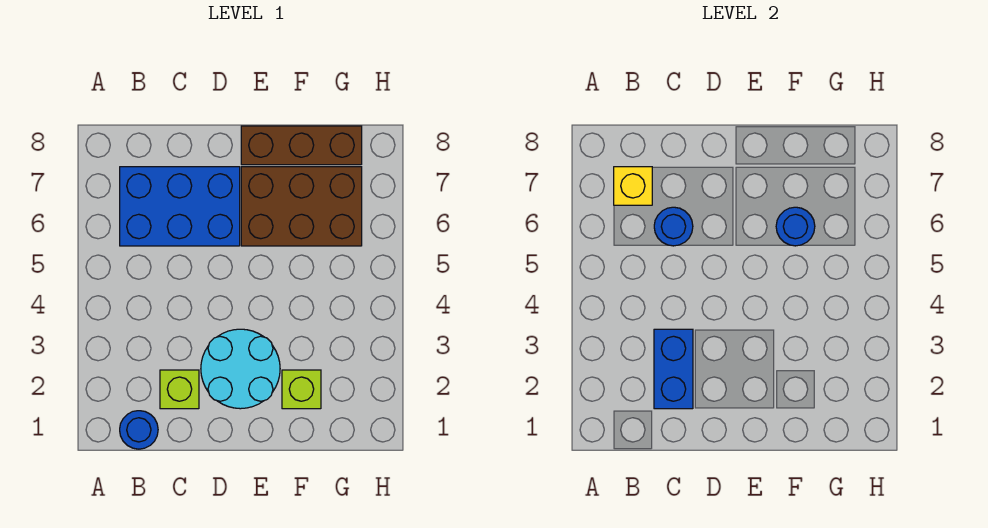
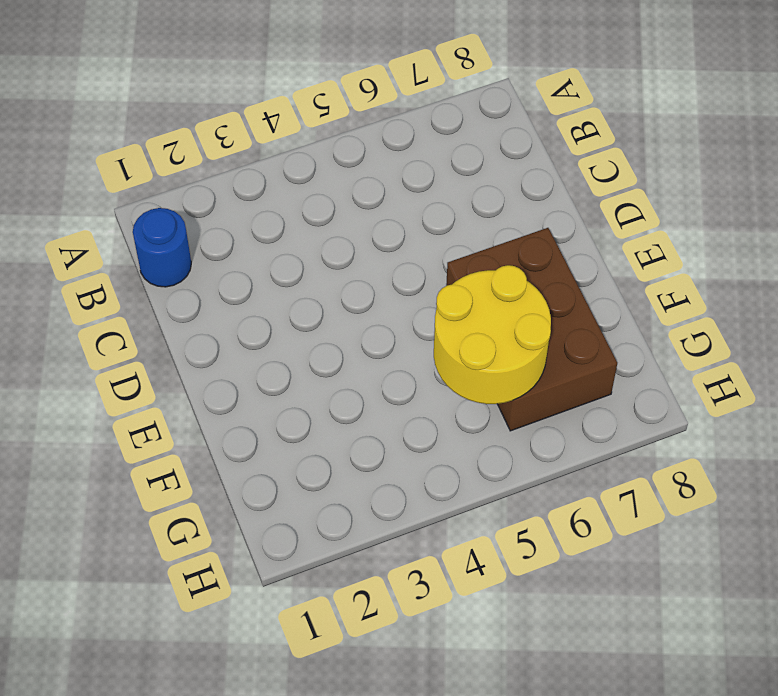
yellow 2x2 round brick [434,265,551,404] -> blue 1x1 round brick [776,207,815,246]
none -> blue 2x3 brick [120,167,240,246]
none -> lime 1x1 brick [160,370,199,409]

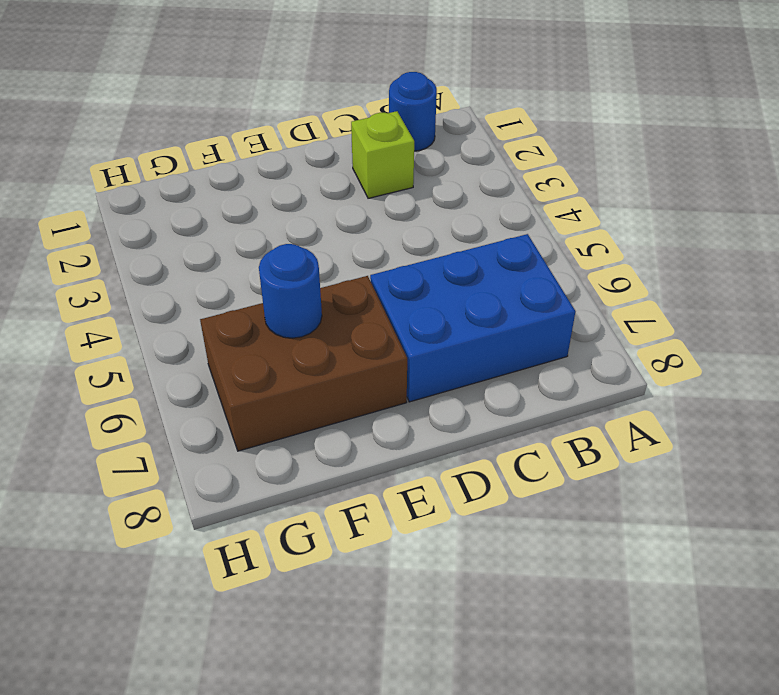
none -> cyan 2x2 round brick [201,329,280,409]
none -> brown 1x3 brick [241,126,362,165]

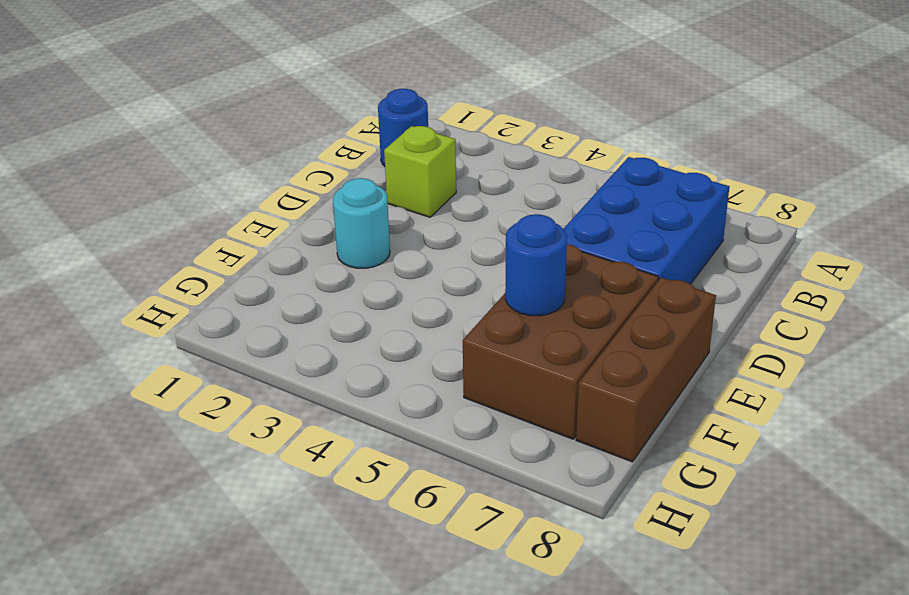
cyan 1x1 round brick [333,178,390,268] -> cyan 2x2 round brick [201,329,280,409]
none -> lime 1x1 brick [282,370,321,409]
none -> yellow 1x1 brick [614,167,652,205]

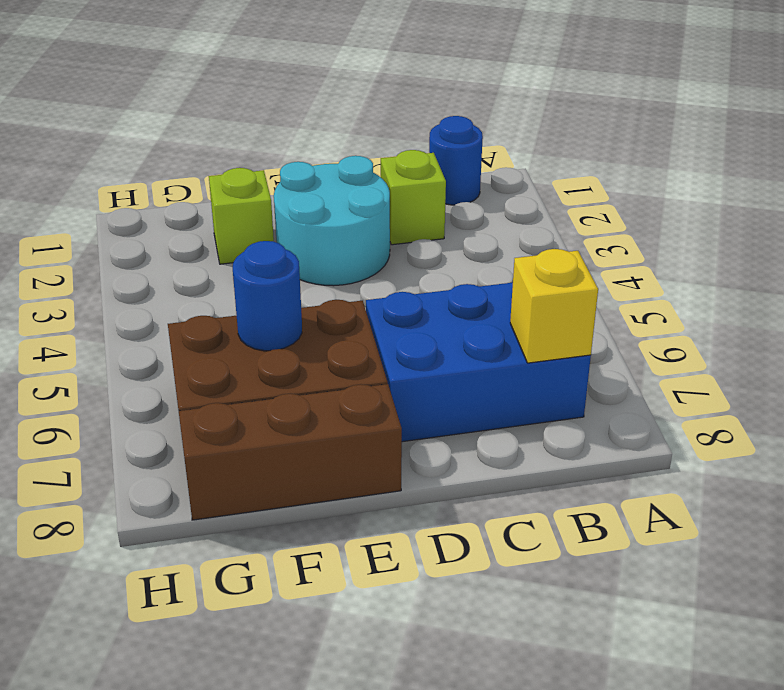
none -> blue 1x2 brick [654,329,693,409]
none -> blue 1x1 round brick [654,207,693,246]

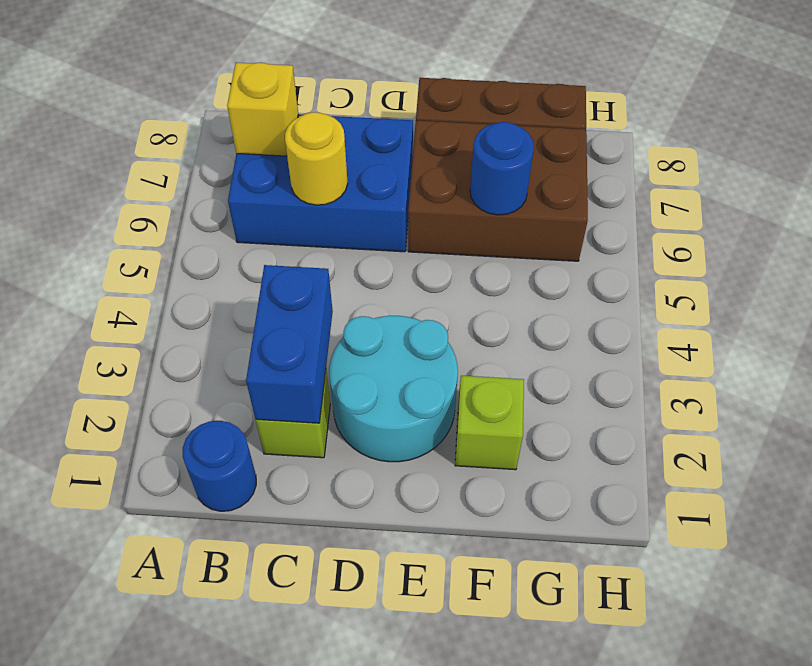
yellow 1x1 round brick [285,112,348,205] -> blue 1x1 round brick [654,207,693,246]

